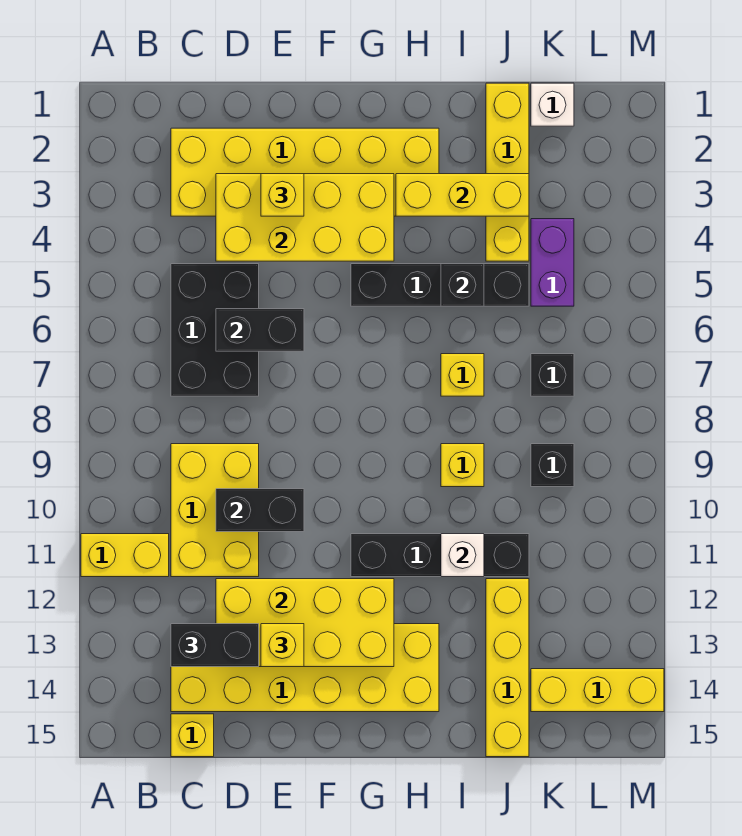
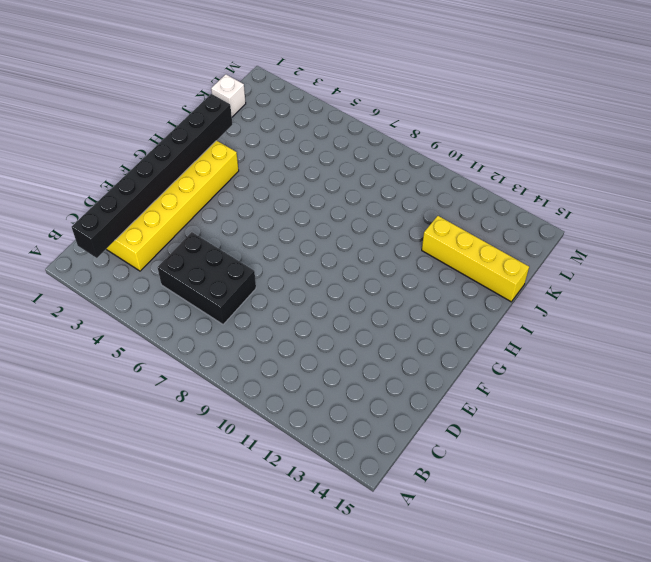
black 1x8 brick [72,94,232,258] -> none
none -> yellow 1x2 brick [81,534,169,577]
none -> yellow 2x3 brick [171,444,259,577]
none -> yellow 2x6 brick [171,624,439,712]

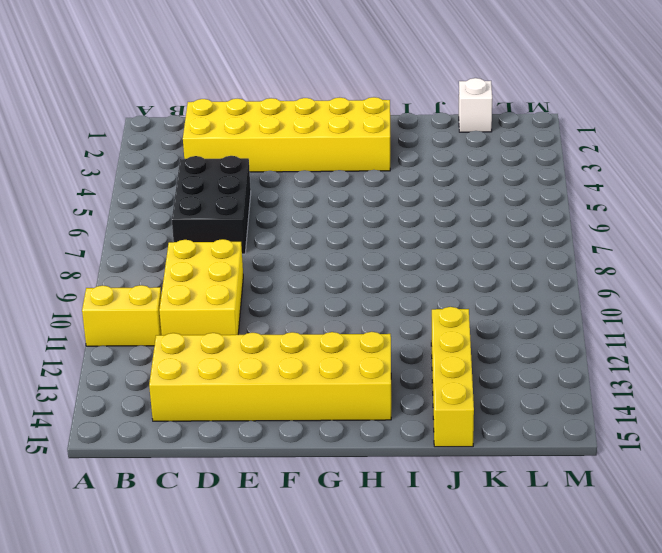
none -> yellow 1x1 brick [171,714,214,757]
none -> black 1x4 brick [351,264,529,306]
none -> black 1x4 brick [351,534,529,577]

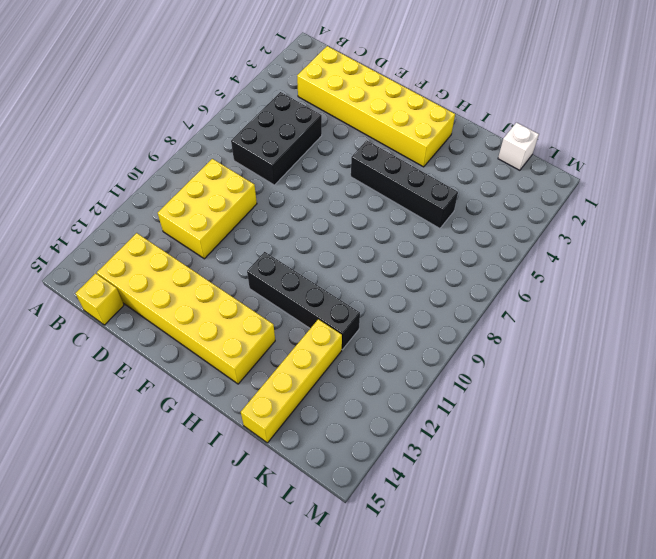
none -> yellow 1x2 brick [81,534,169,577]
none -> yellow 1x1 brick [441,354,484,396]
none -> yellow 1x1 brick [441,444,484,487]

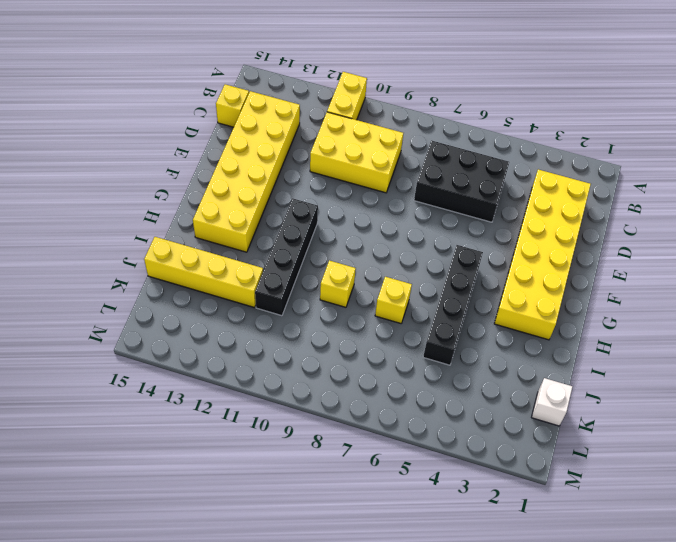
none -> yellow 1x4 brick [486,83,529,261]
none -> purple 1x2 brick [531,219,574,306]
none -> black 1x1 brick [531,354,574,396]

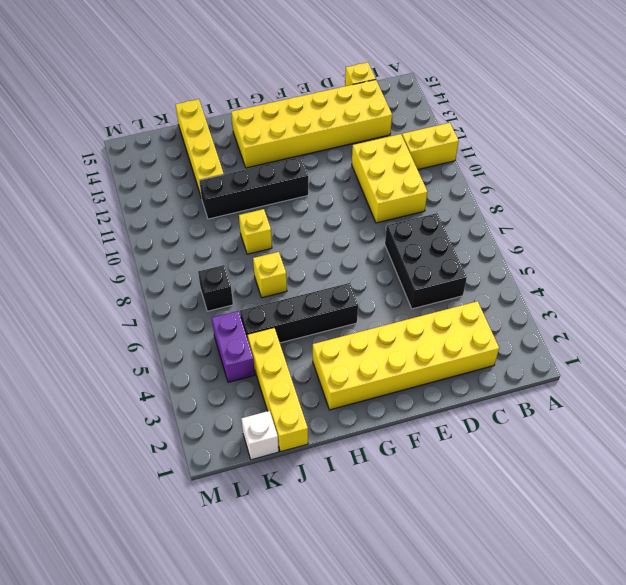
none -> black 1x1 brick [531,444,574,487]
none -> yellow 1x3 brick [531,669,664,712]
none -> yellow 2x4 brick [216,174,394,261]

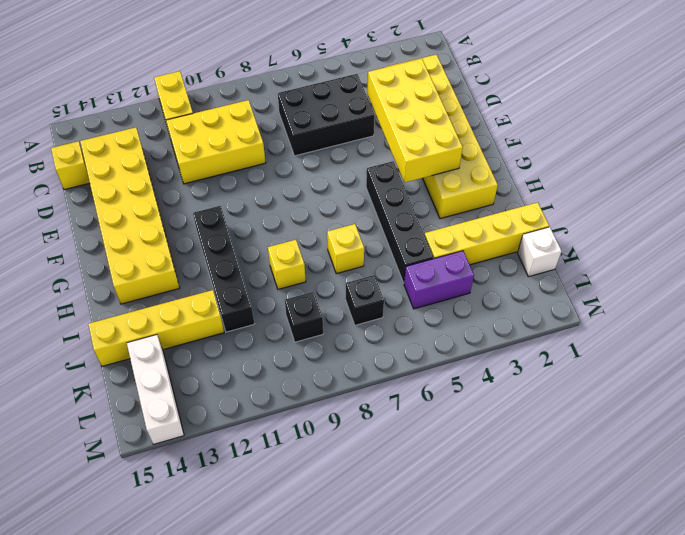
white 1x3 brick [127,335,184,444] -> yellow 1x3 brick [531,669,664,712]
none -> black 1x2 brick [216,309,304,351]
none -> black 1x2 brick [216,489,304,532]
none -> yellow 2x4 brick [216,579,394,667]

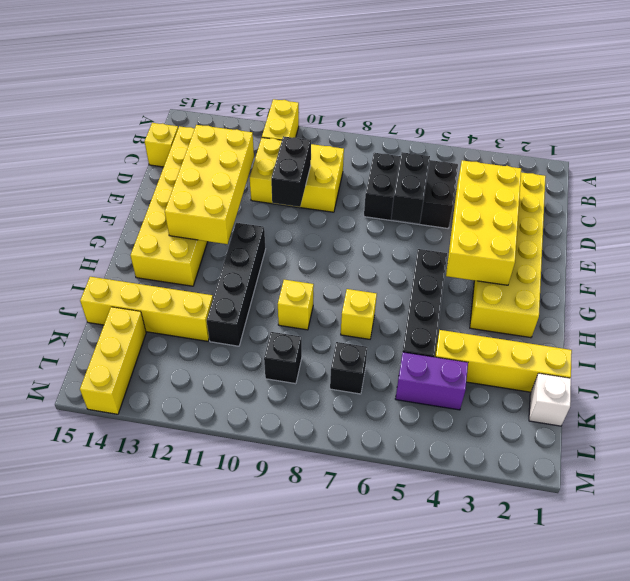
none -> yellow 1x3 brick [396,174,529,216]
none -> black 1x1 brick [441,264,484,306]
none -> white 1x1 brick [441,534,484,577]

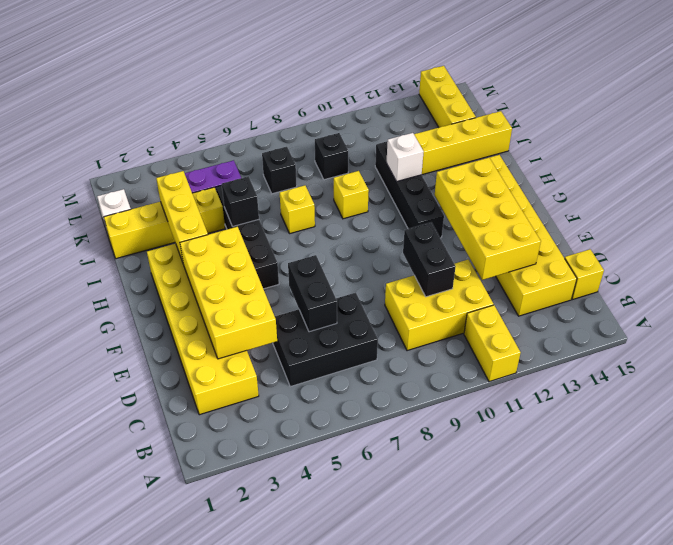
none -> black 1x2 brick [171,624,259,667]
none -> yellow 1x1 brick [261,174,304,216]
none -> yellow 1x1 brick [261,624,304,667]

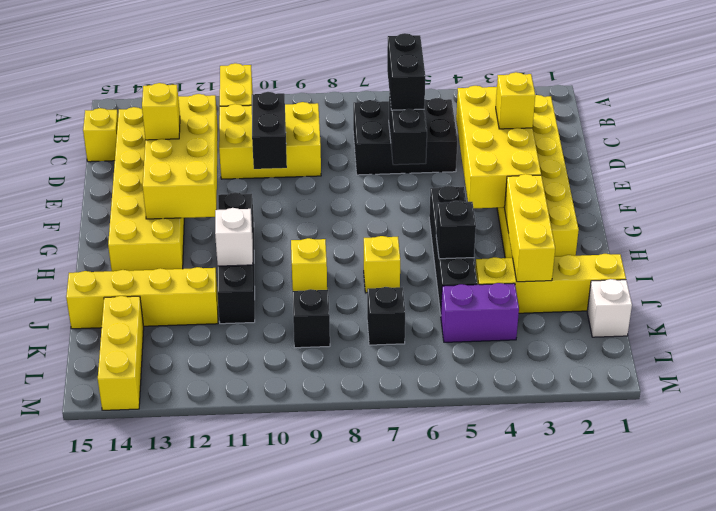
black 1x2 brick [387,33,425,110] -> black 1x2 brick moved to [171,624,259,667]

